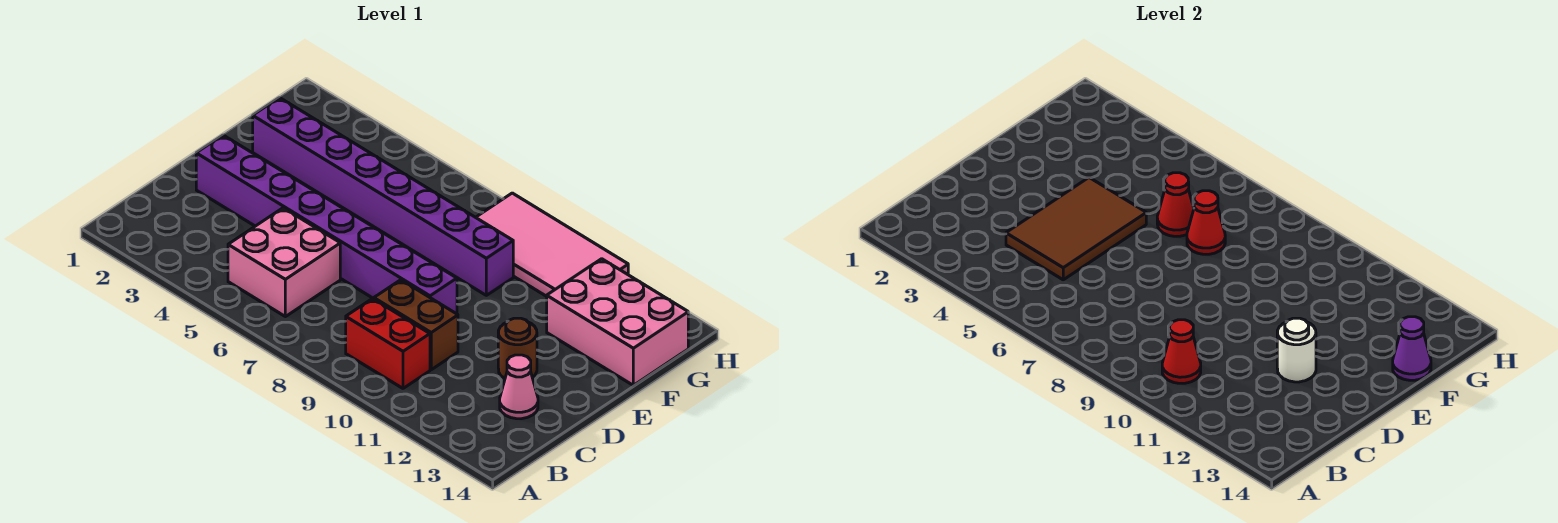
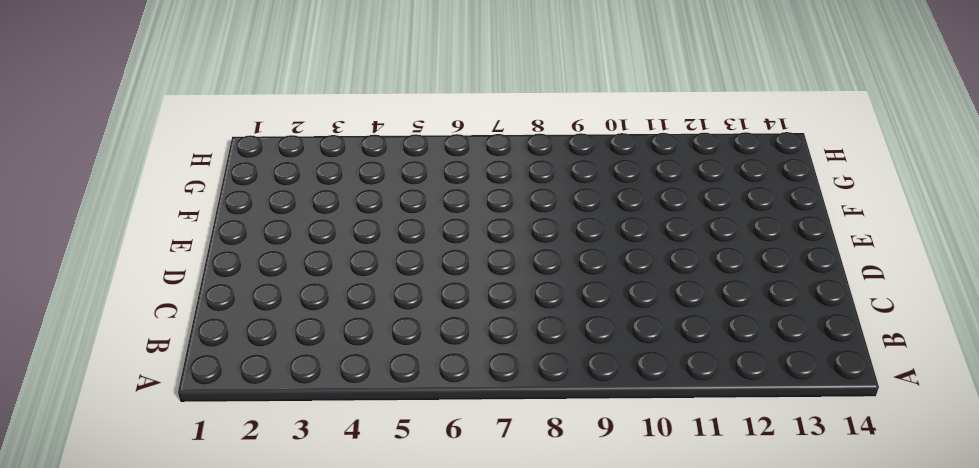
none -> pink 2x2 brick [228,208,340,317]
none -> red 1x2 brick [346,298,430,388]
none -> brown 1x2 brick [374,280,458,370]

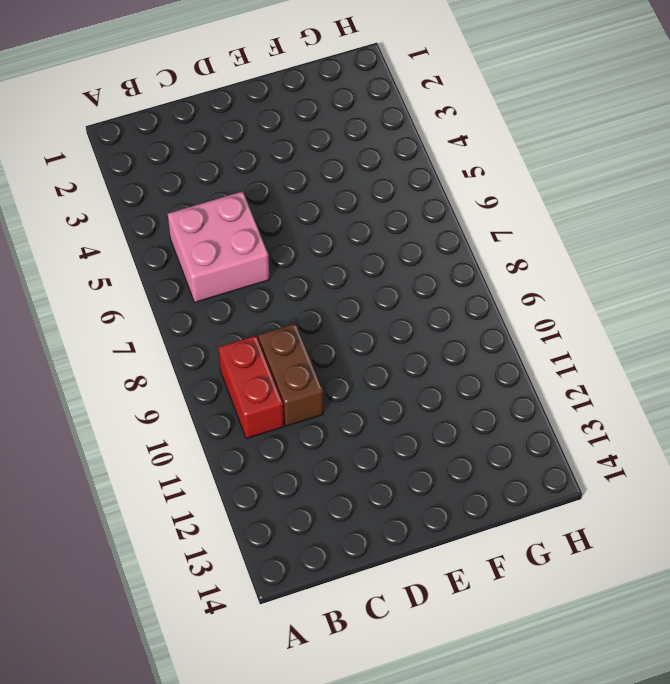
none -> pink 1x1 cone [500,355,538,419]
none -> purple 1x8 brick [196,135,457,314]
none -> brown 1x1 round brick [498,318,537,379]

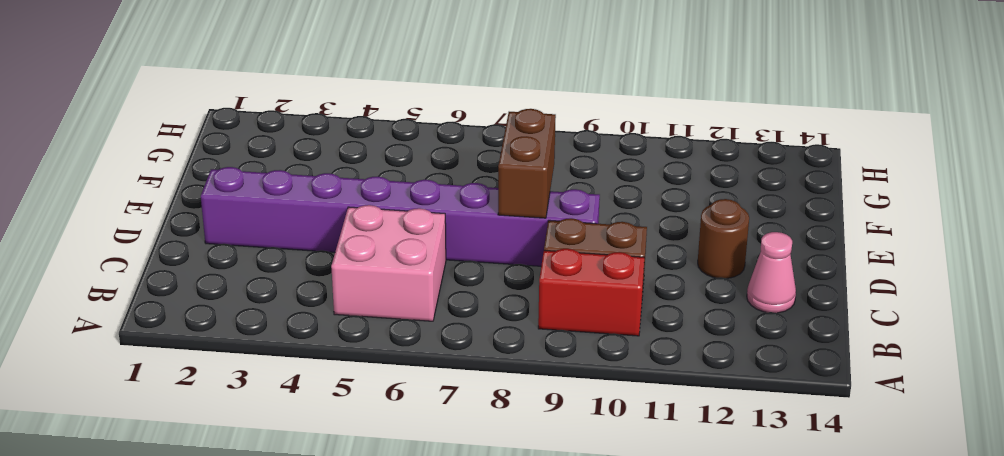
brown 1x2 brick [498,109,556,218] -> none
none -> purple 1x8 brick [253,98,513,295]
none -> pink 2x3 brick [547,259,688,385]
none -> pink 2x4 tile [476,193,628,296]

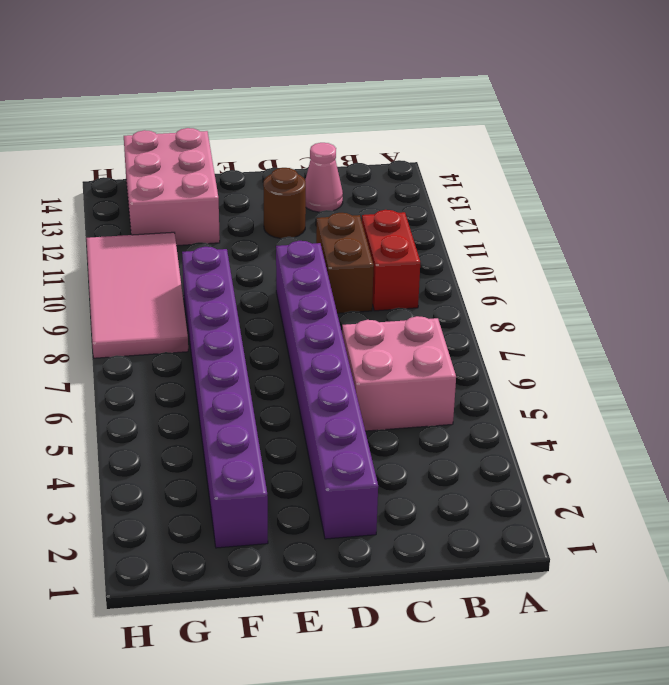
none -> red 1x1 cone [1162,320,1201,383]
none -> brown 2x3 tile [1006,178,1146,280]
none -> white 1x1 round brick [1277,318,1316,382]

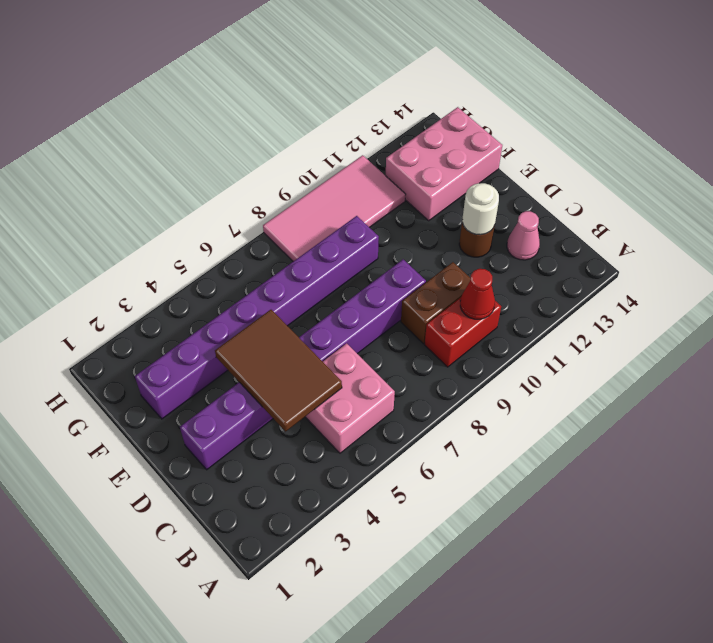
none -> red 1x1 cone [1157,173,1194,236]
none -> red 1x1 cone [1187,191,1225,254]
none -> purple 1x1 cone [1393,317,1431,380]

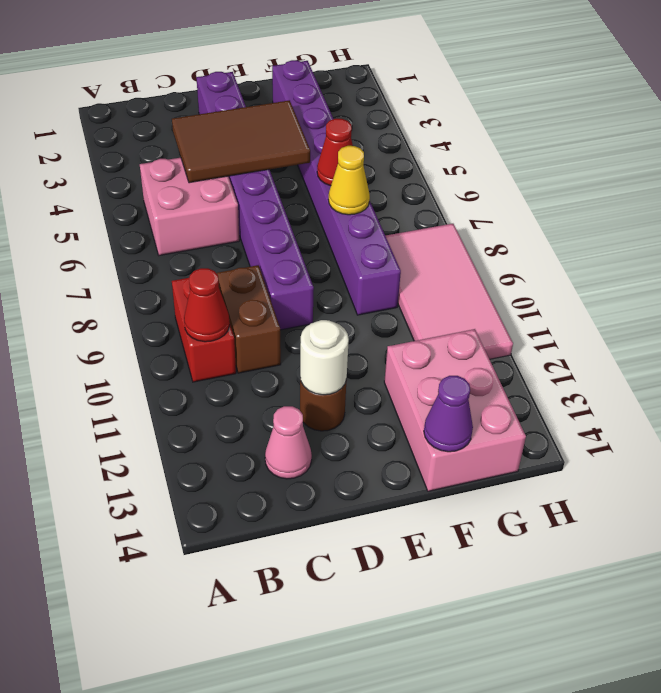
yellow 1x1 cone [328,146,370,215] -> red 1x1 cone [1187,191,1225,254]

